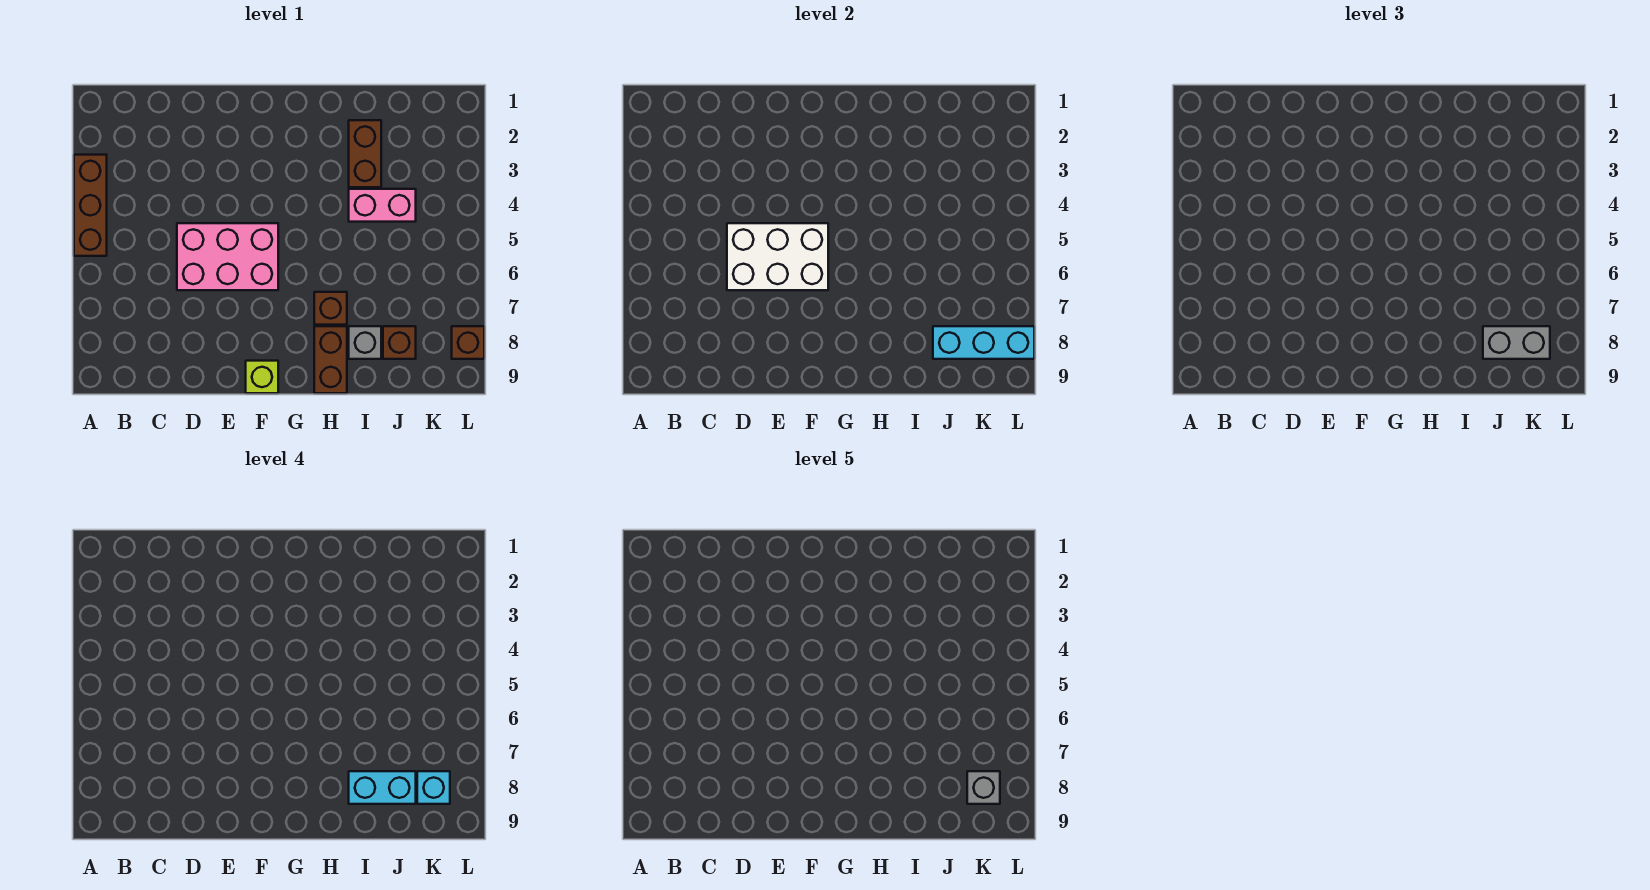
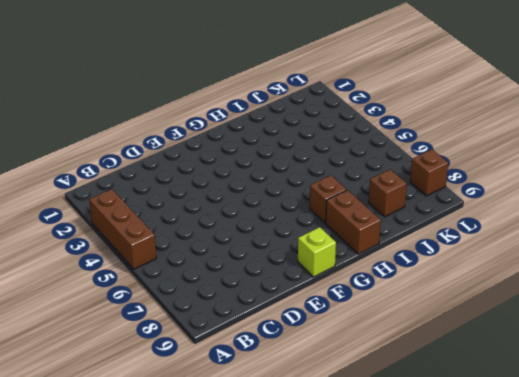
none -> pink 2x3 brick [177,223,278,290]
none -> brown 1x2 brick [349,120,381,187]
none -> pink 1x2 brick [349,189,416,222]

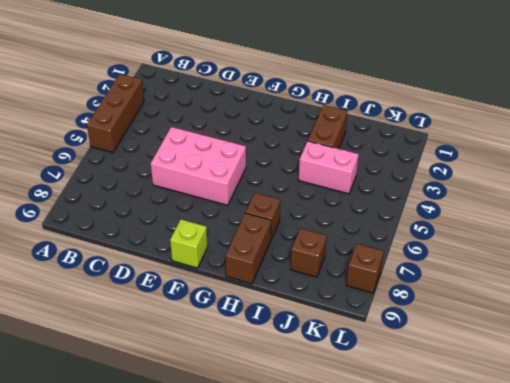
none -> grey 1x1 brick [349,326,381,359]
none -> white 2x3 brick [727,223,828,290]
none -> cyan 1x3 brick [933,326,1034,359]

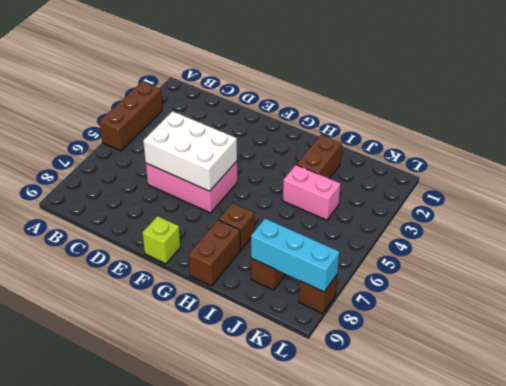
none -> grey 1x1 brick [349,326,381,359]
none -> grey 1x2 brick [1483,326,1550,359]
none -> cyan 1x2 brick [349,771,416,804]

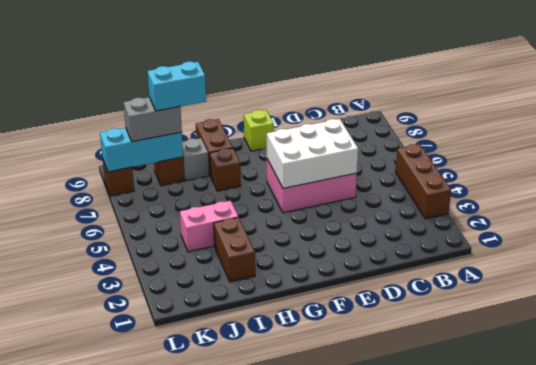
none -> cyan 1x1 brick [417,771,450,804]
none -> grey 1x1 brick [967,771,1000,804]

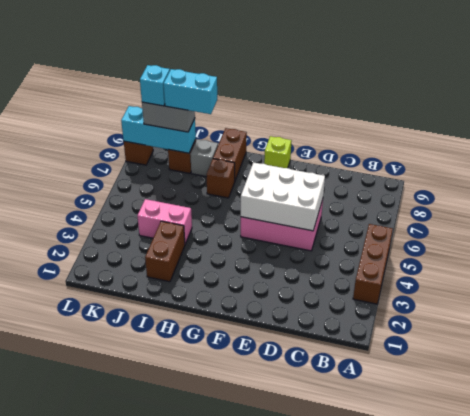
none -> grey 1x1 brick [967,771,1000,804]

